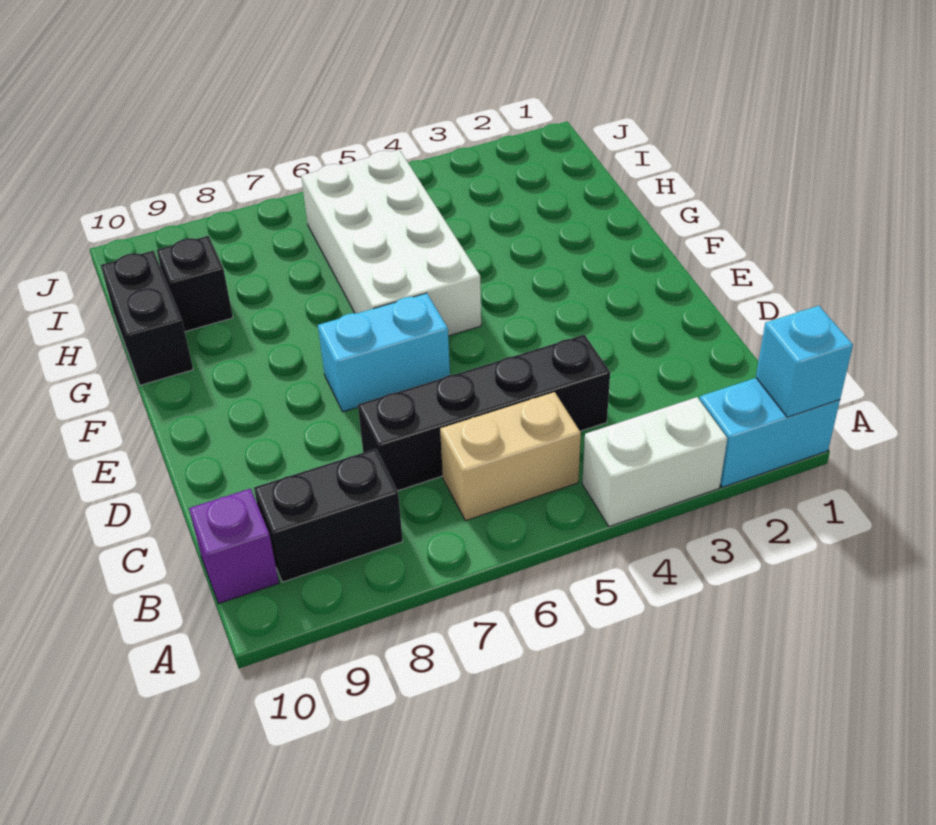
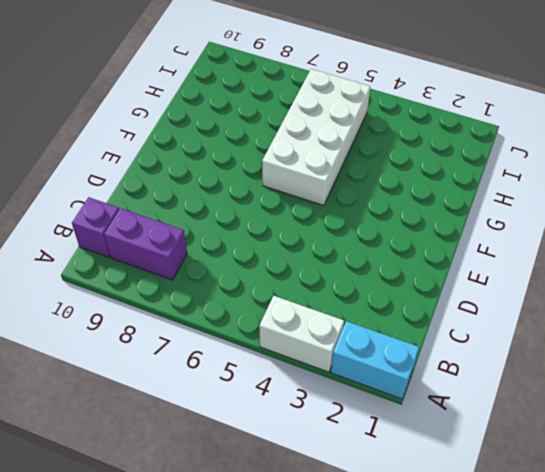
purple 1x2 brick [104,208,187,280] -> black 1x2 brick [254,449,403,582]
none -> tan 1x2 brick [440,392,581,521]
none -> black 1x4 brick [358,335,610,491]

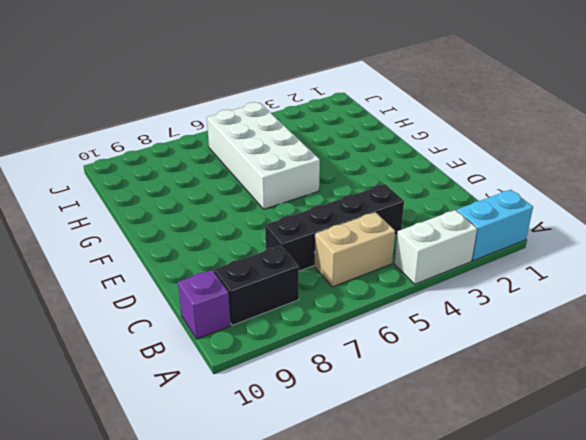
none -> cyan 1x2 brick [318,293,450,412]
none -> black 1x2 brick [101,251,193,385]

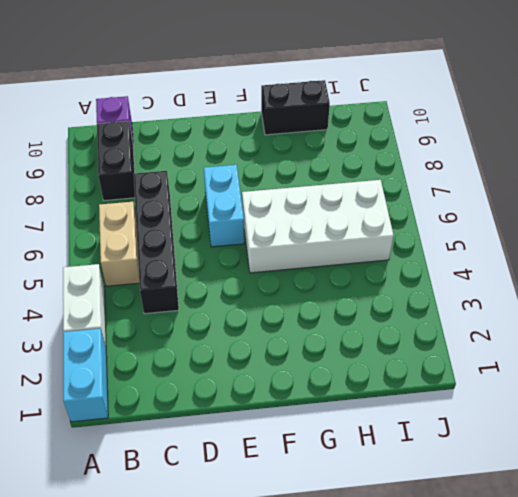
none -> black 1x1 brick [157,236,233,332]
none -> cyan 1x1 brick [756,306,853,417]

